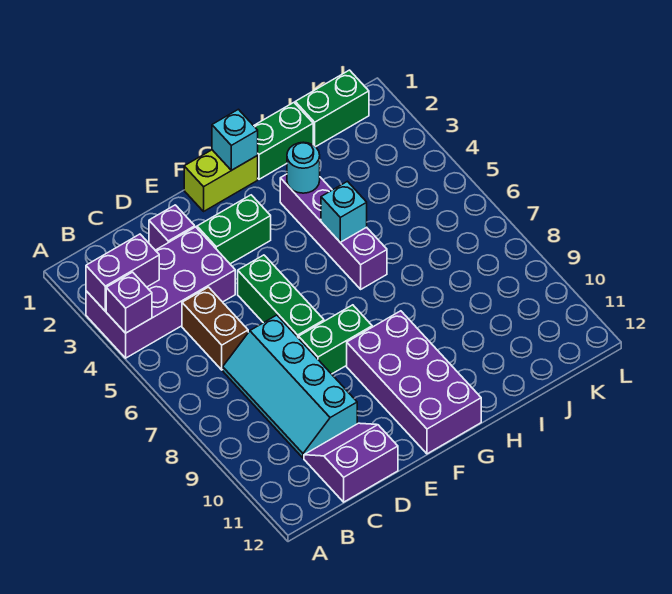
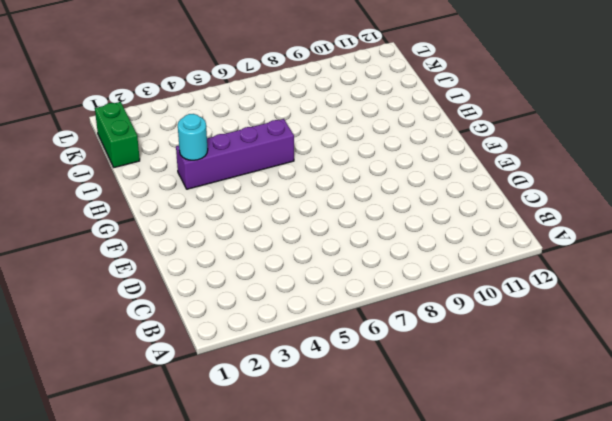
none -> purple 2x4 brick [86,227,235,358]
none -> brown 1x2 brick [182,287,248,370]
none -> cyan 2x4 slope [223,315,357,458]

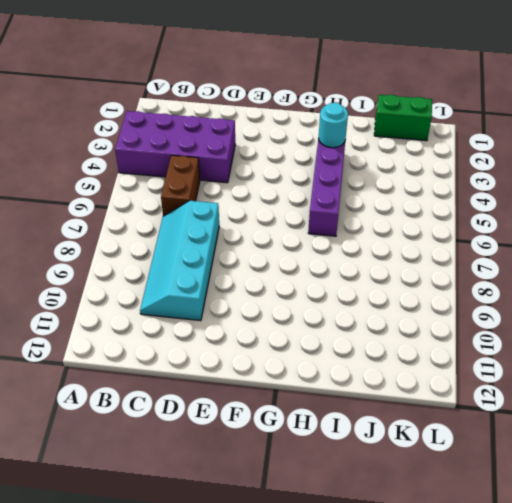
none -> purple 2x2 slope [304,423,398,502]
none -> purple 1x1 brick [149,205,195,250]
none -> green 1x2 brick [197,195,271,264]

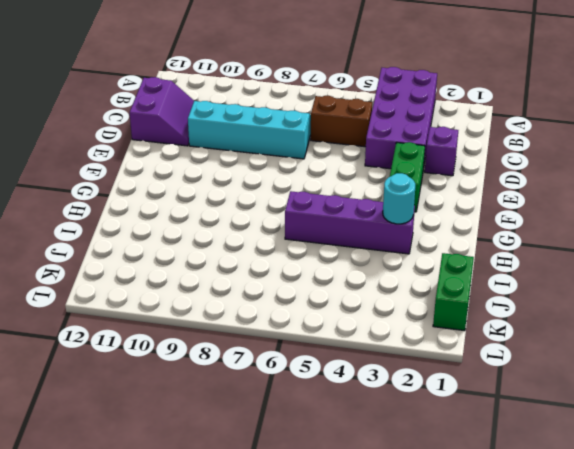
none -> green 1x3 brick [238,255,324,338]
none -> green 1x2 brick [299,305,372,374]
none -> lime 1x2 brick [184,150,258,211]

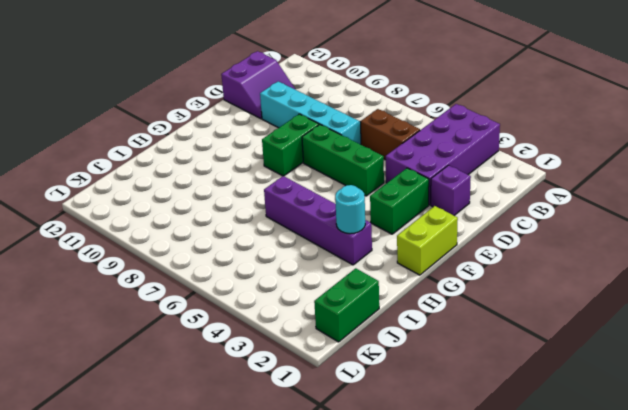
none -> purple 2x4 brick [347,311,481,454]
none -> green 1x2 brick [254,103,313,179]
none -> purple 1x2 brick [86,234,159,311]

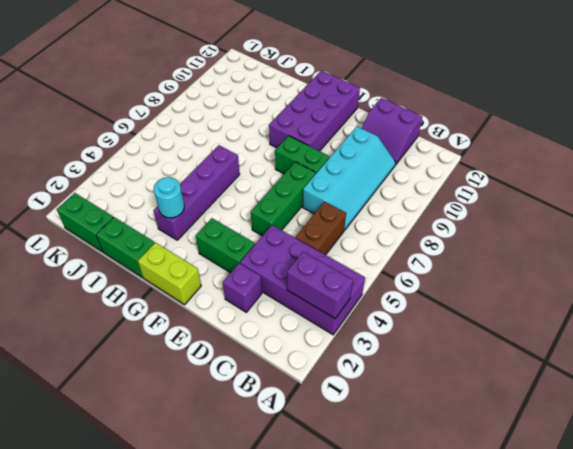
none -> purple 1x1 brick [106,272,152,333]
none -> cyan 1x1 brick [212,109,258,170]
none -> cyan 1x1 brick [321,181,367,242]

